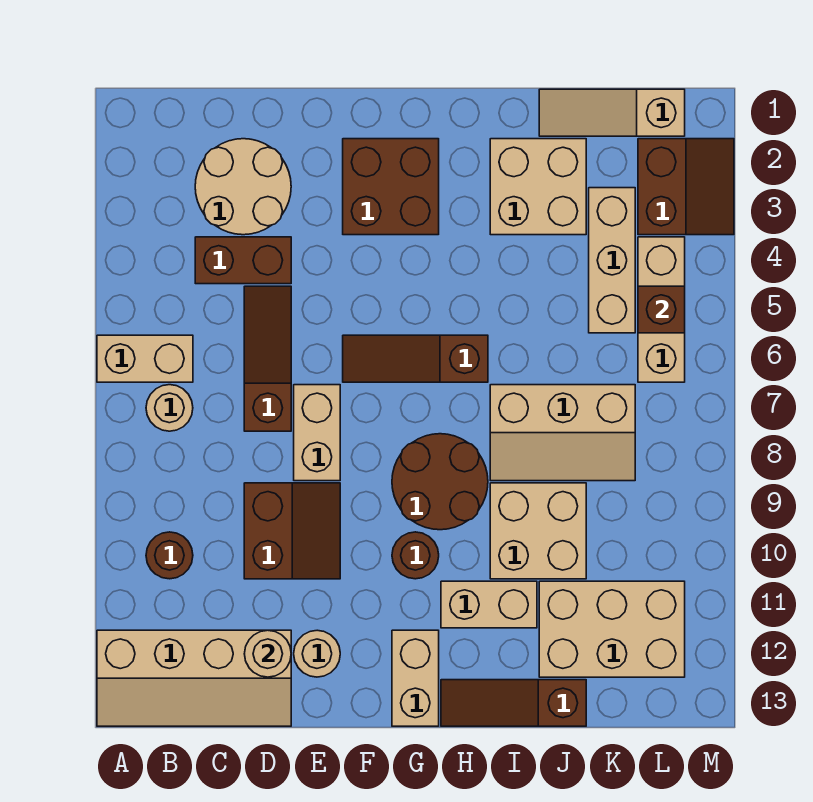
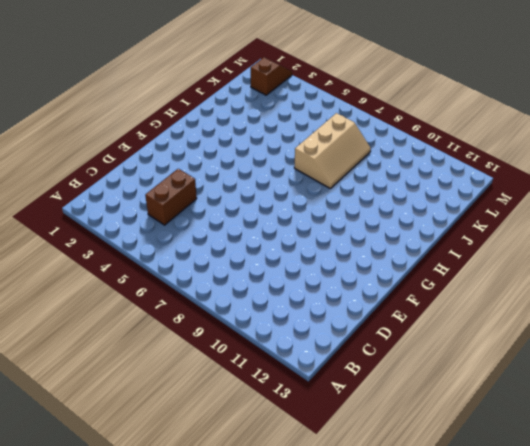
brown 1x2 slope [251,57,292,95] -> brown 2x2 slope [638,139,734,235]
none -> tan 1x2 brick [97,335,193,382]
none -> tan 2x4 slope [97,630,291,726]
none -> tan 1x1 round brick [146,385,193,431]

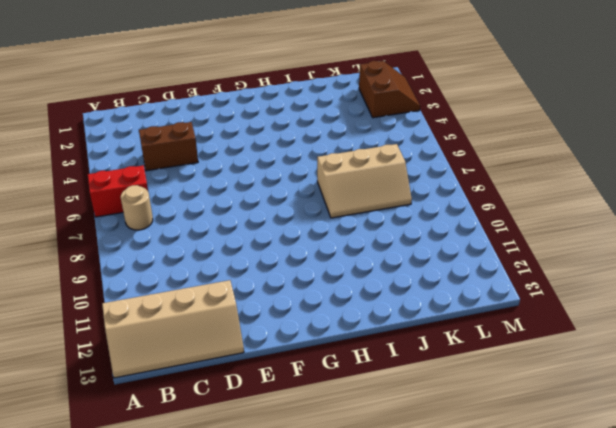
red 1x2 brick [88,165,148,217] -> tan 1x2 brick [97,335,193,382]
none -> brown 1x1 round brick [146,532,193,579]
none -> tan 2x2 round brick [195,139,291,235]
none -> brown 1x3 slope [244,286,291,431]

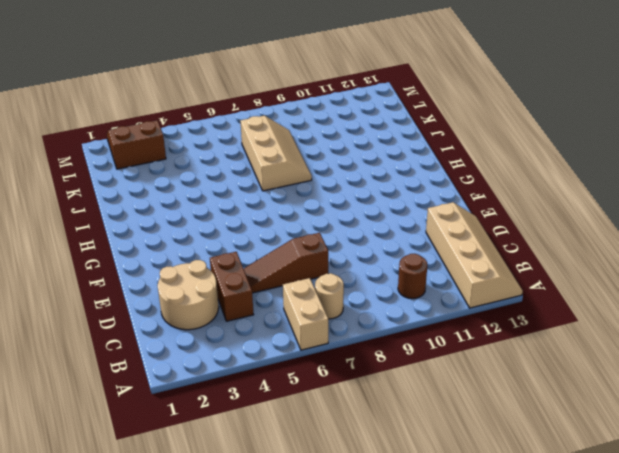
none -> brown 2x2 slope [244,483,340,579]
none -> tan 1x2 brick [294,385,340,481]
none -> tan 1x1 round brick [294,630,340,677]

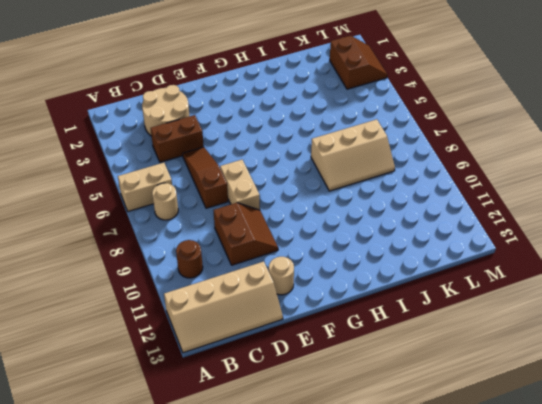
none -> brown 2x2 brick [343,139,439,235]
none -> brown 1x3 slope [343,335,488,382]
none -> brown 2x2 round brick [392,434,488,530]

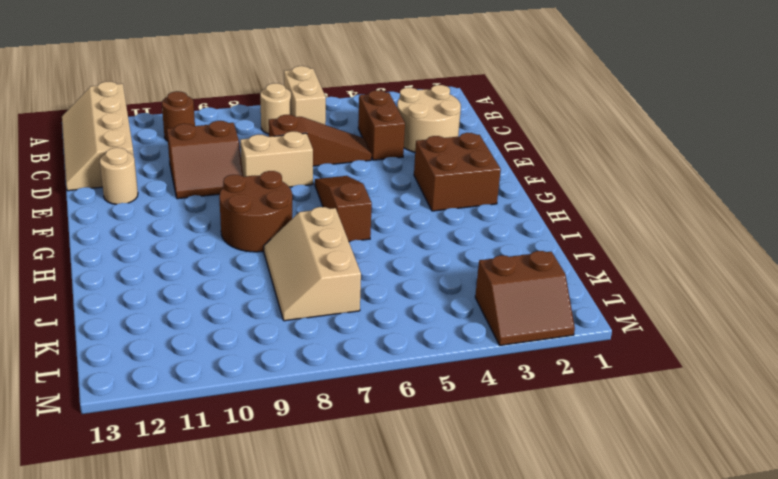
none -> brown 1x1 round brick [392,532,439,579]
none -> tan 1x2 brick [392,630,439,726]
none -> tan 1x2 brick [441,581,537,628]

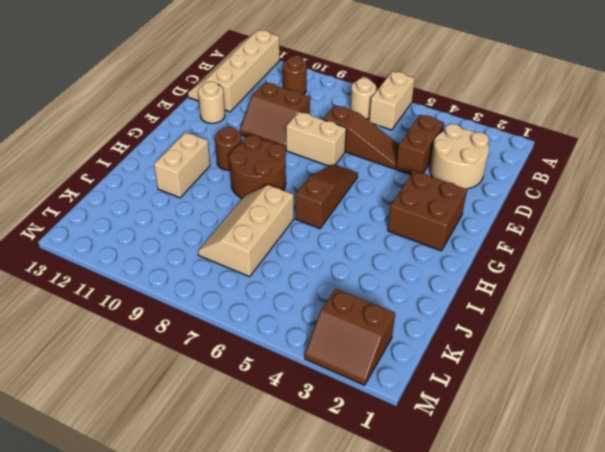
none -> tan 1x2 brick [392,630,439,726]
none -> brown 1x3 slope [441,680,586,726]
none -> tan 2x2 brick [490,139,586,235]

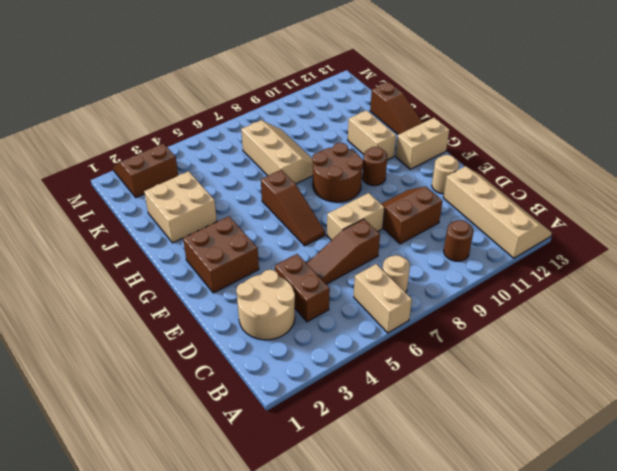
none -> tan 2x2 brick [490,483,586,579]
none -> tan 1x3 slope [539,89,685,136]
none -> tan 2x3 brick [539,581,685,677]

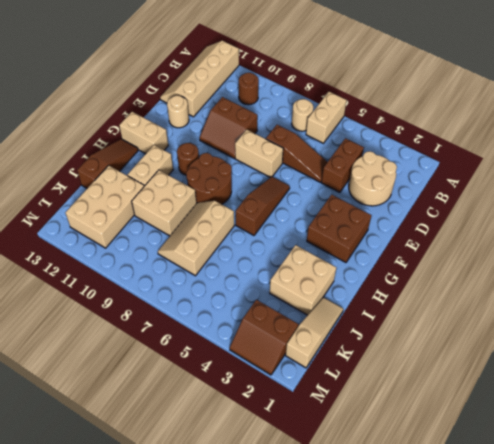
none -> tan 1x3 brick [589,188,635,333]
none -> tan 1x3 brick [638,237,685,382]
none -> tan 1x1 round brick [244,630,291,677]

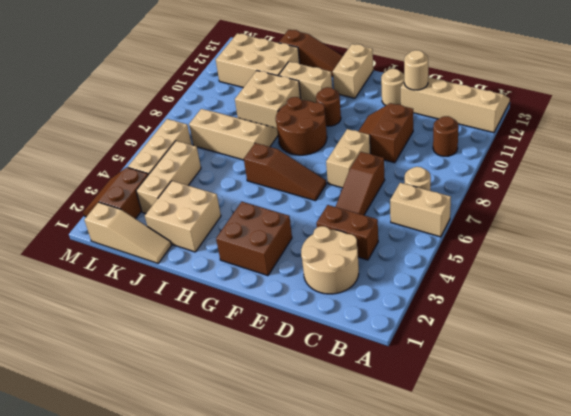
none -> brown 1x1 brick [638,286,685,333]

